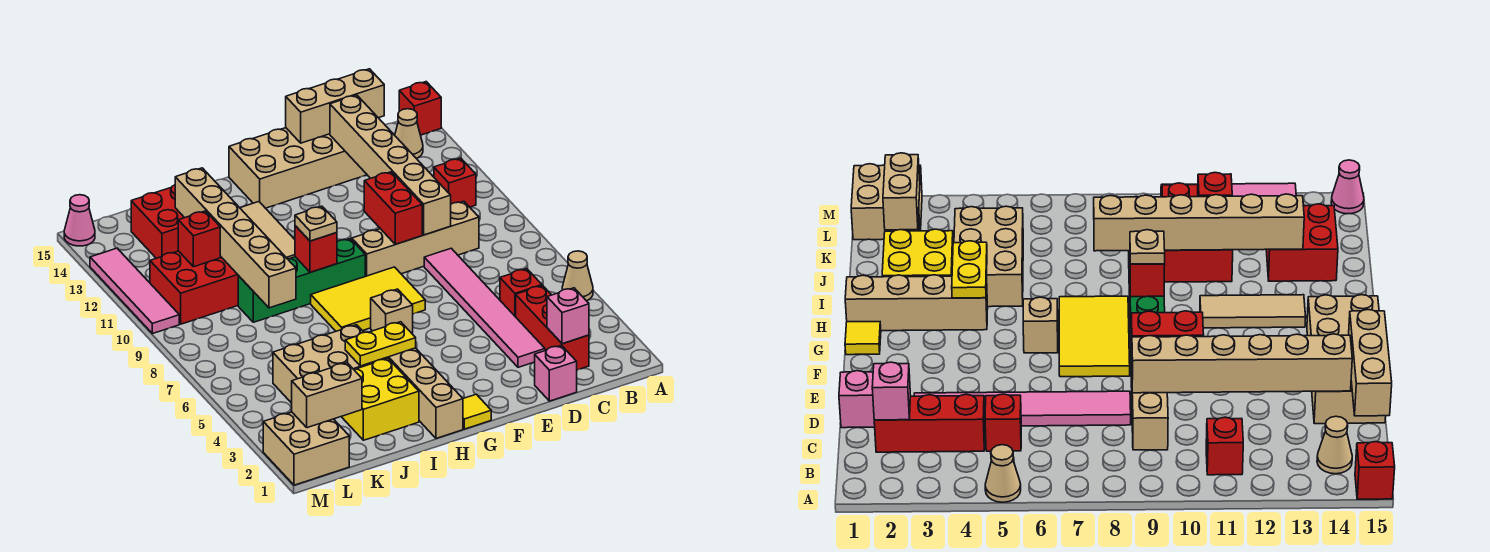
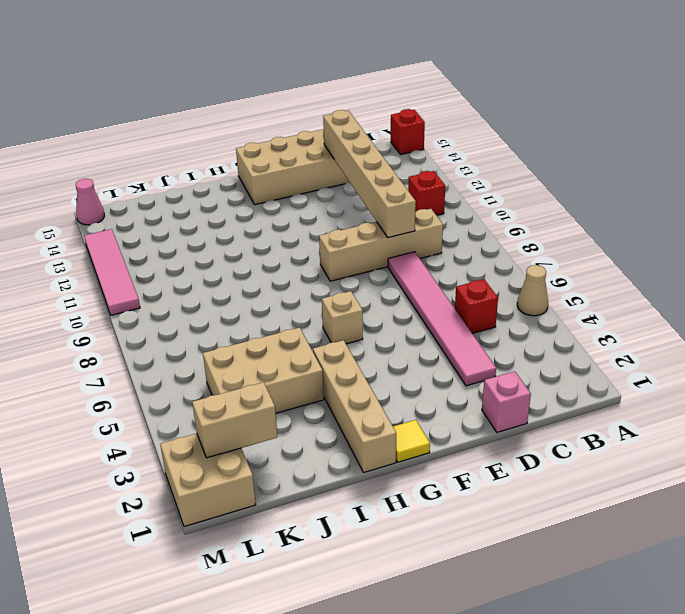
none -> tan 1x1 cone [395,109,423,158]
none -> red 1x3 brick [516,286,589,370]
none -> yellow 2x3 tile [311,267,425,331]
none -> green 1x4 brick [238,239,365,322]

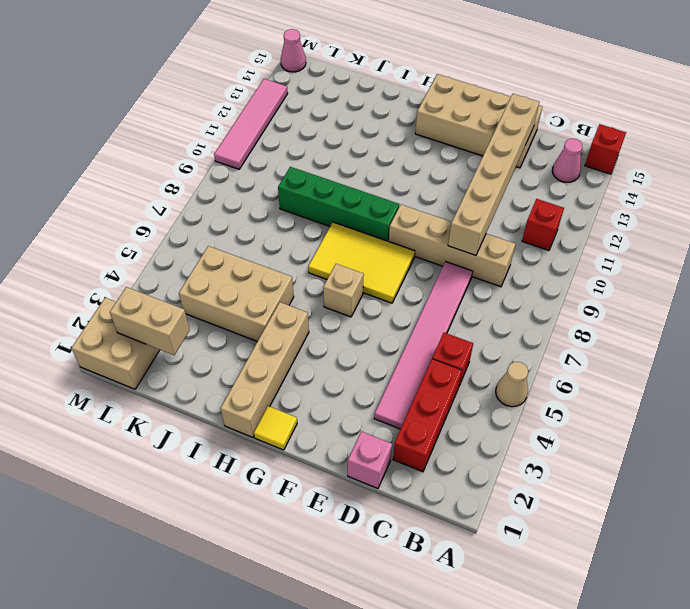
pink 1x1 cone [552,139,582,182] -> tan 1x1 cone [395,109,423,158]
none -> tan 1x3 tile [240,202,295,259]
none -> yellow 2x2 brick [341,358,419,440]
none -> red 2x3 brick [150,251,238,324]
none -> red 2x2 brick [131,185,184,258]

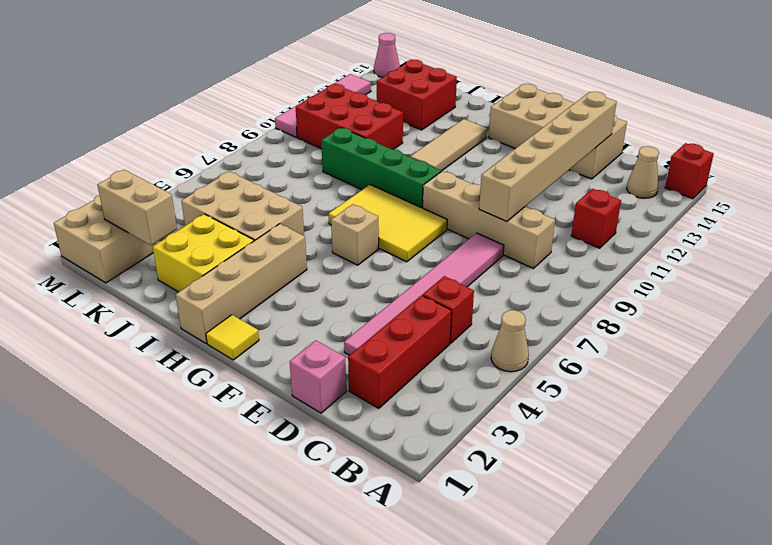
none -> pink 1x1 brick [547,288,589,344]
none -> tan 1x3 brick [286,69,384,143]
none -> red 1x2 brick [364,172,422,244]
none -> yellow 1x2 plate [345,322,416,366]

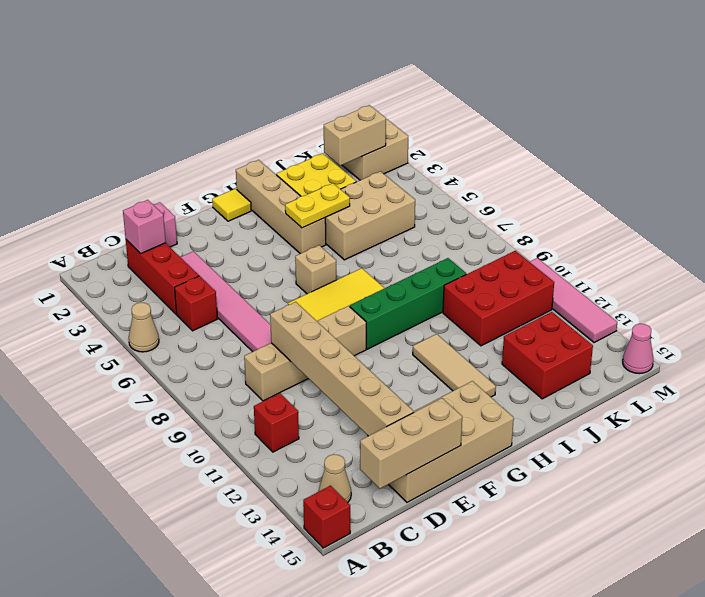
none -> red 1x2 brick [364,172,422,244]
none -> red 1x1 brick [295,226,337,272]
none -> tan 1x6 brick [175,168,296,308]
none -> red 1x1 brick [178,211,220,267]

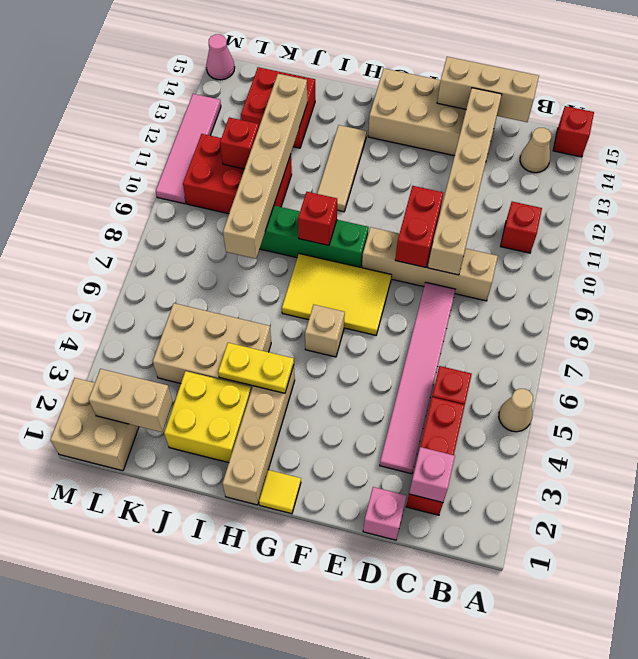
none -> tan 1x1 plate [295,206,337,241]

